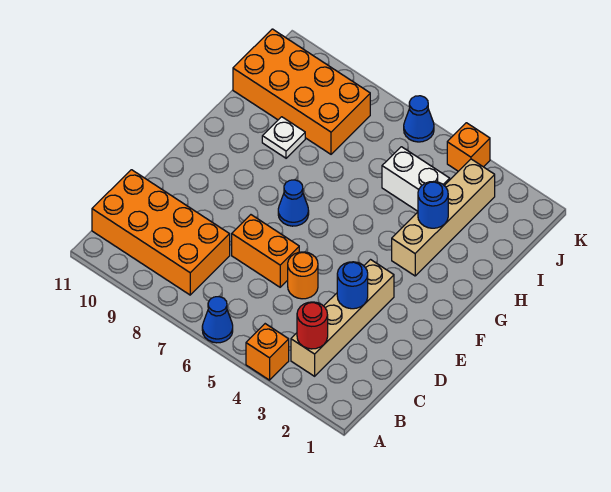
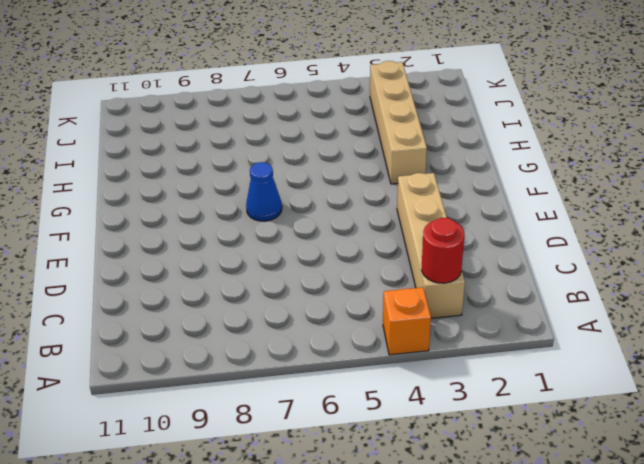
none -> blue 1x1 cone [202,297,233,343]
none -> orange 2x4 brick [92,170,230,295]
none -> orange 1x1 round brick [288,252,318,299]

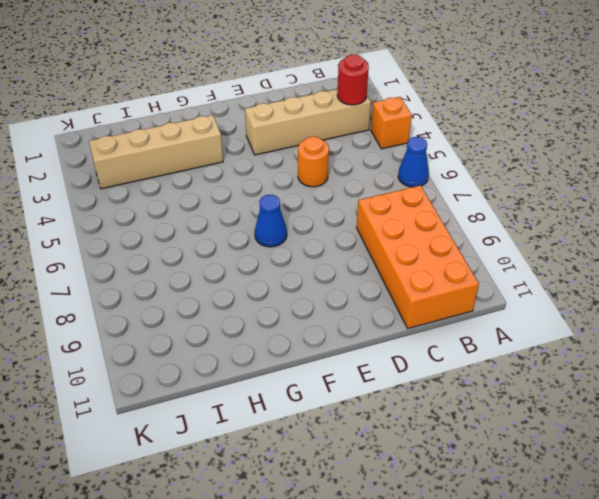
none -> orange 1x2 brick [232,215,299,287]
none -> white 1x1 plate [262,117,305,158]
none -> white 1x2 brick [382,147,450,211]

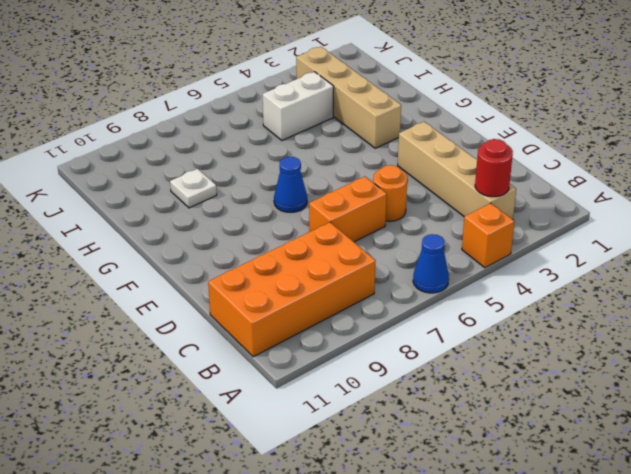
none -> orange 2x4 brick [233,29,370,154]
none -> orange 1x1 brick [447,123,490,171]
none -> blue 1x1 cone [404,96,434,142]

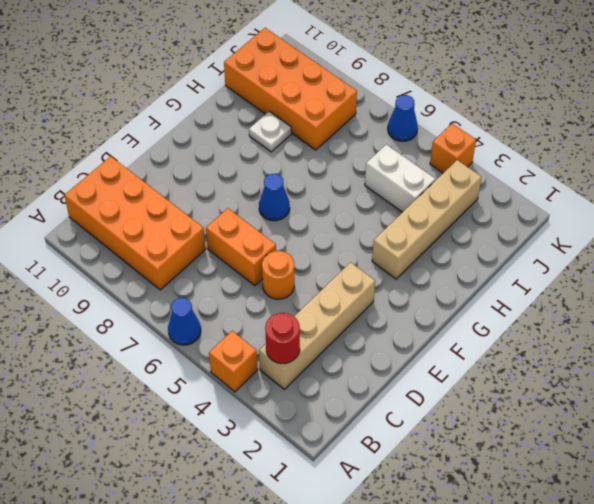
none -> blue 1x1 round brick [337,262,368,309]
none -> blue 1x1 round brick [418,181,448,228]

